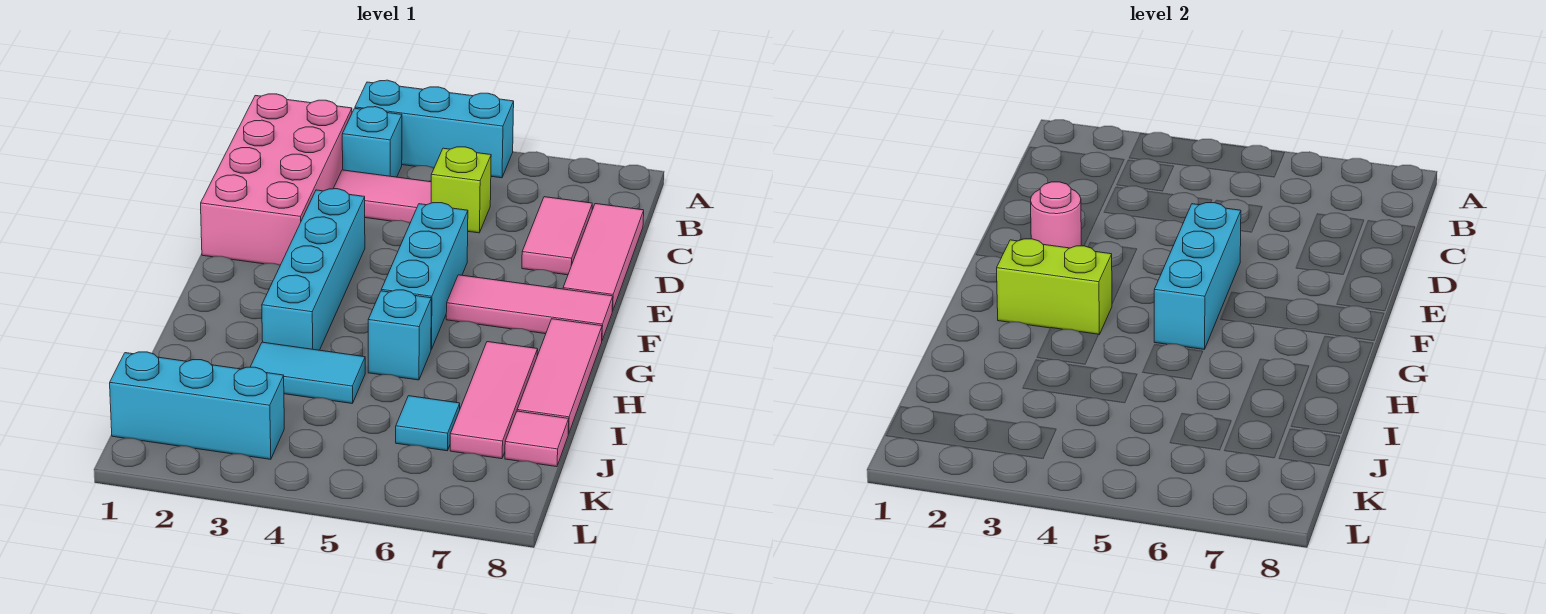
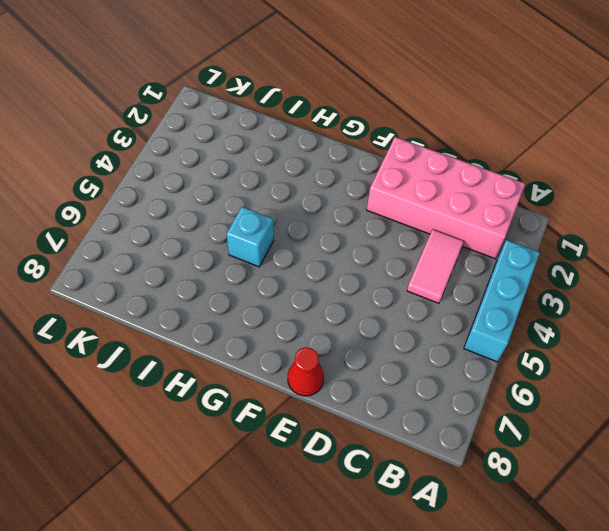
red 1x1 cone [288,347,324,396] -> pink 1x3 tile [563,204,644,311]
none -> cyan 1x1 brick [342,107,402,177]
none -> lime 1x1 brick [431,147,491,233]
none -> pink 1x2 tile [522,197,592,275]

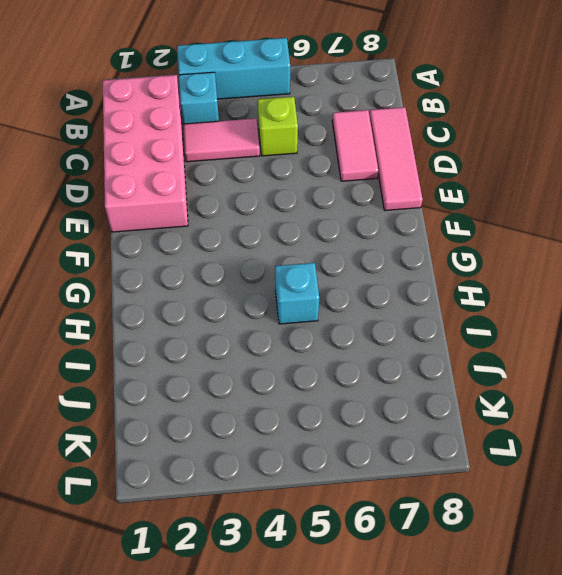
none -> cyan 1x4 brick [262,189,365,350]
none -> cyan 1x3 brick [381,203,468,349]
none -> pink 1x3 tile [446,275,613,340]

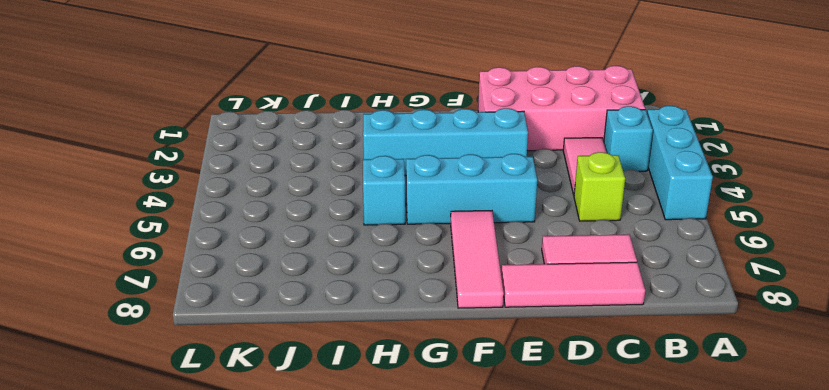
none -> pink 1x3 tile [517,319,602,434]
none -> pink 1x3 tile [450,342,538,459]
none -> cyan 1x2 tile [251,342,365,403]

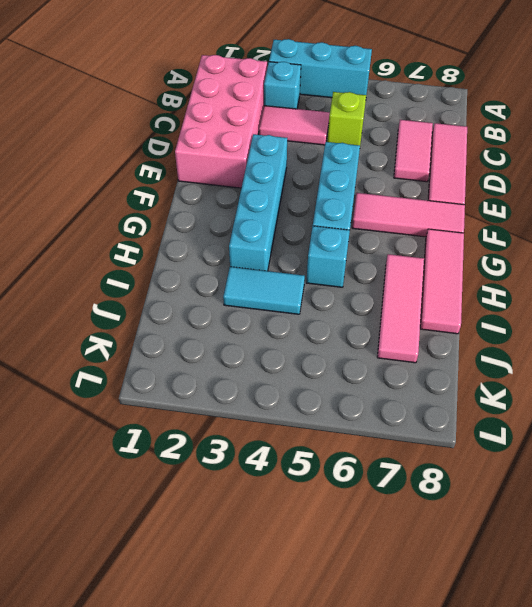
none -> cyan 1x1 tile [396,396,460,451]
none -> pink 1x1 tile [505,411,569,467]
none -> cyan 1x3 brick [110,352,284,459]

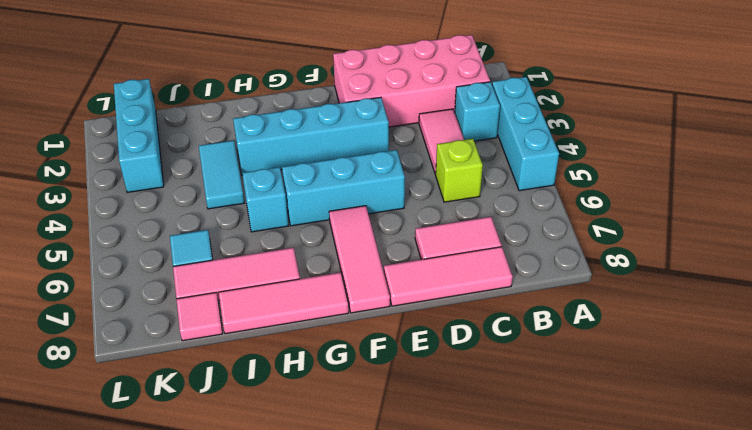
none -> pink 1x1 round brick [1031,182,1081,248]
none -> cyan 1x3 brick [1154,203,1241,349]
none -> lime 1x2 brick [997,239,1112,335]

